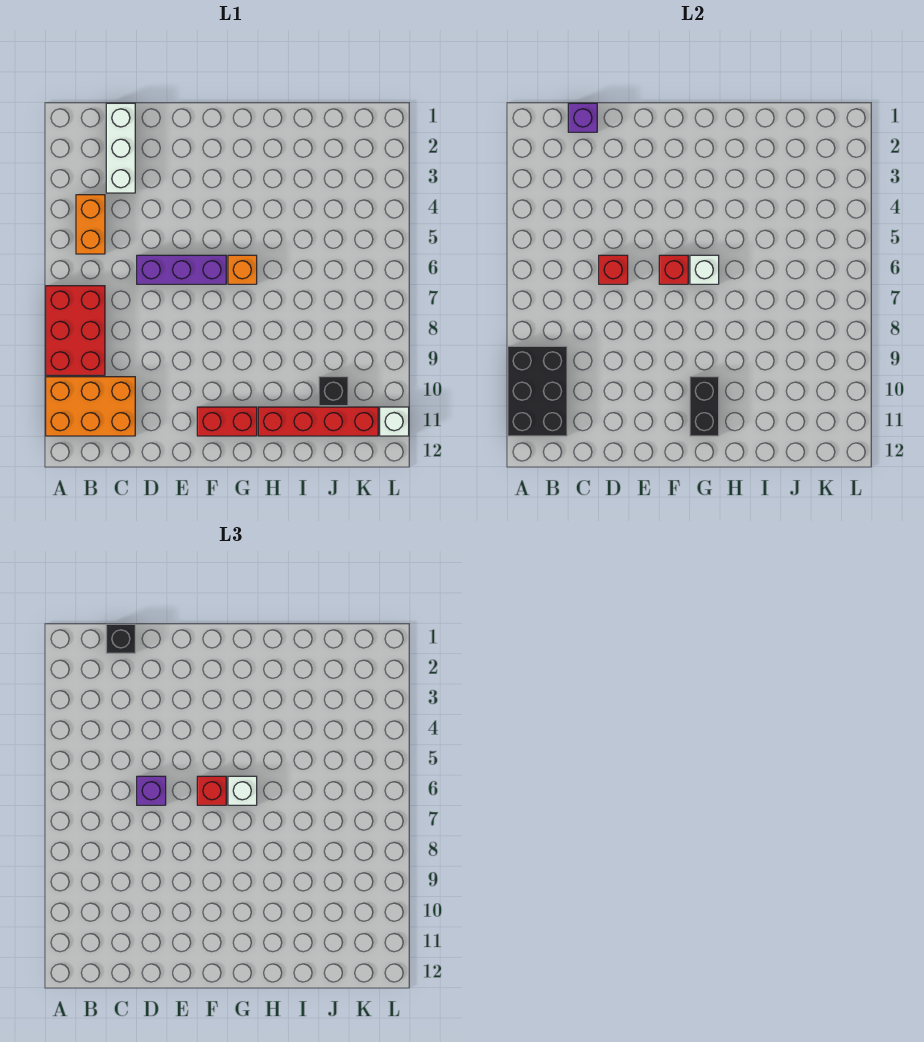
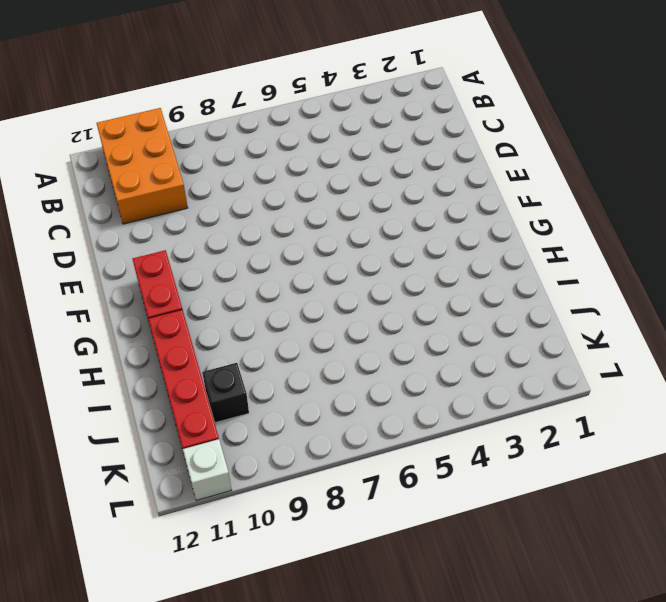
none -> red 2x3 brick [46,286,105,375]
none -> orange 1x2 brick [76,195,105,254]
none -> white 1x3 brick [106,103,135,193]

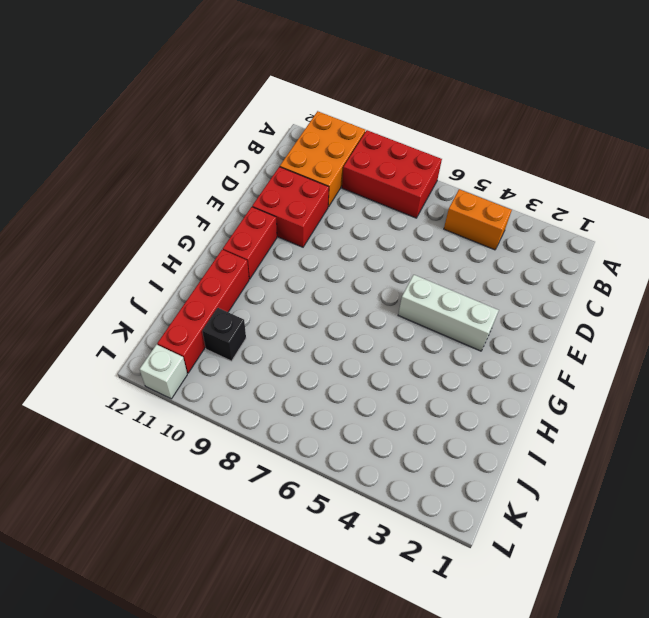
red 2x2 brick [252,167,329,247] -> none
white 1x3 brick [398,275,499,351] -> white 1x3 brick moved to [106,103,135,193]
none -> purple 1x3 brick [137,255,226,284]
none -> orange 1x1 brick [228,255,257,284]
none -> black 2x3 brick [508,346,567,436]

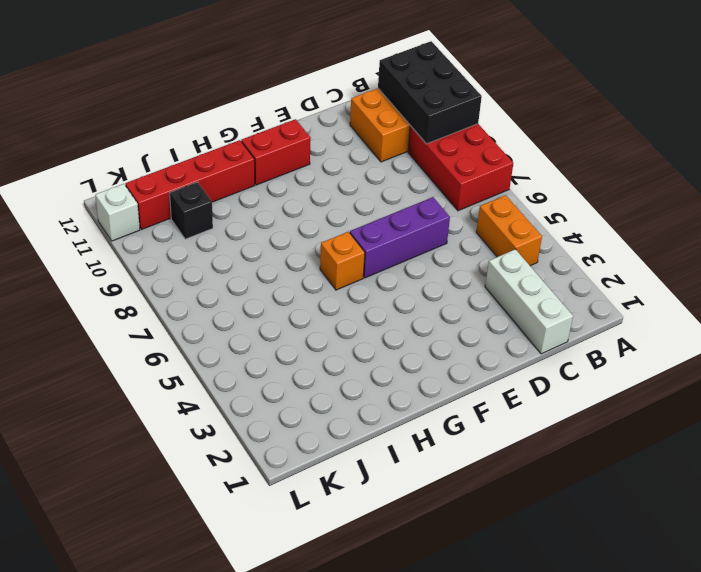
none -> purple 1x1 brick [568,103,597,132]
none -> red 1x1 brick [599,255,628,284]
none -> red 1x1 brick [659,255,688,284]

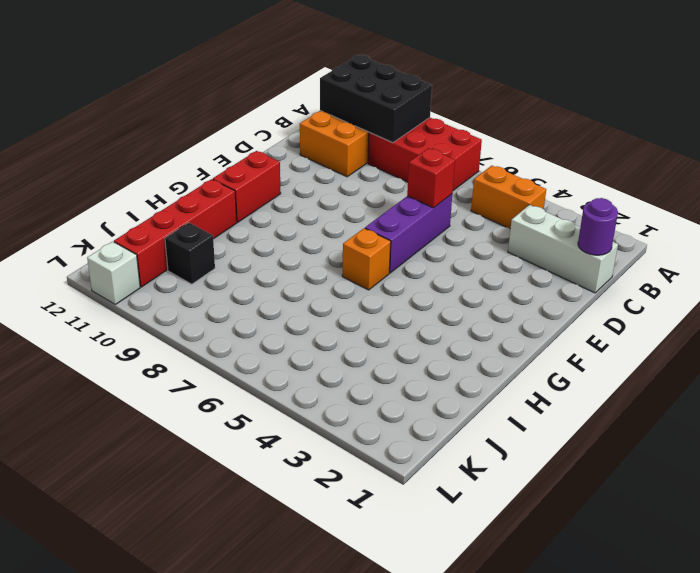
purple 1x1 round brick [578,198,618,255] -> purple 1x1 brick [568,103,597,132]
none -> red 1x1 brick [659,255,688,284]
none -> white 1x1 brick [690,255,719,284]
none -> black 1x2 brick [690,377,719,436]

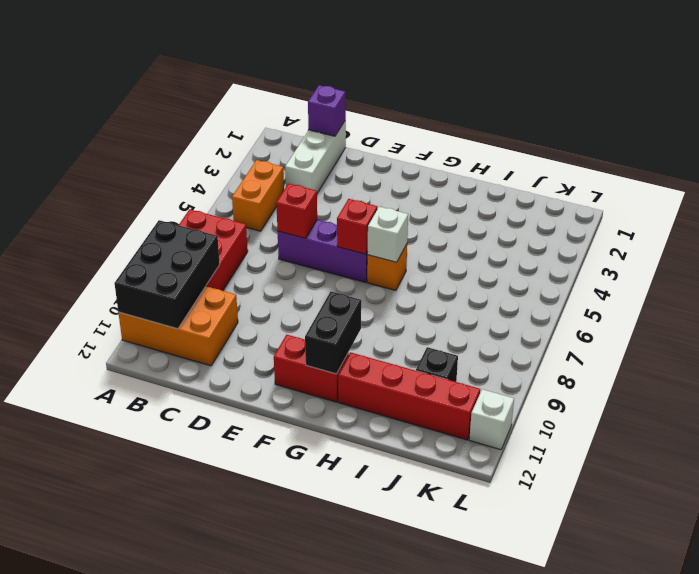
none -> black 1x1 brick [106,624,135,653]
none -> purple 1x1 brick [137,776,166,805]
none -> red 1x1 brick [197,776,226,805]

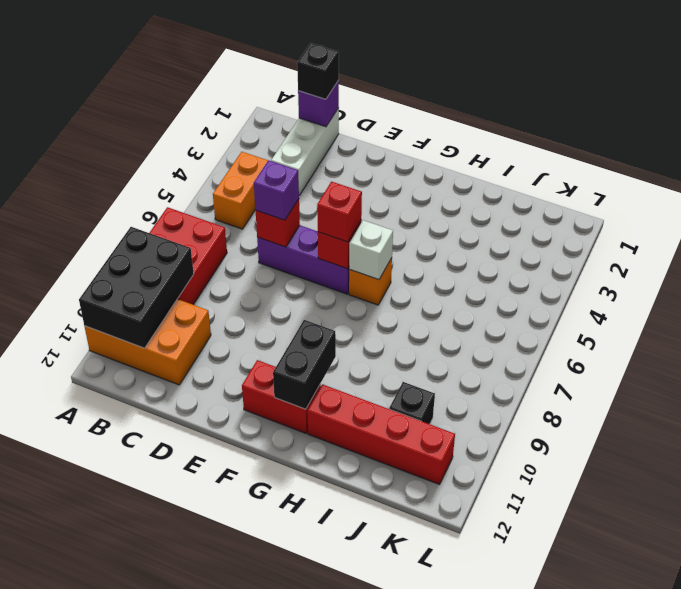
none -> white 1x1 brick [380,407,409,436]
none -> white 1x1 brick [228,776,257,805]

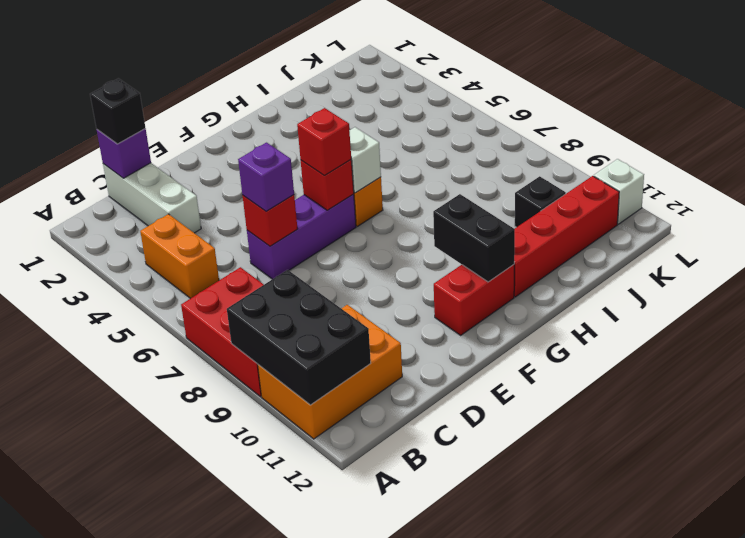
none -> white 1x1 brick [228,776,257,805]

